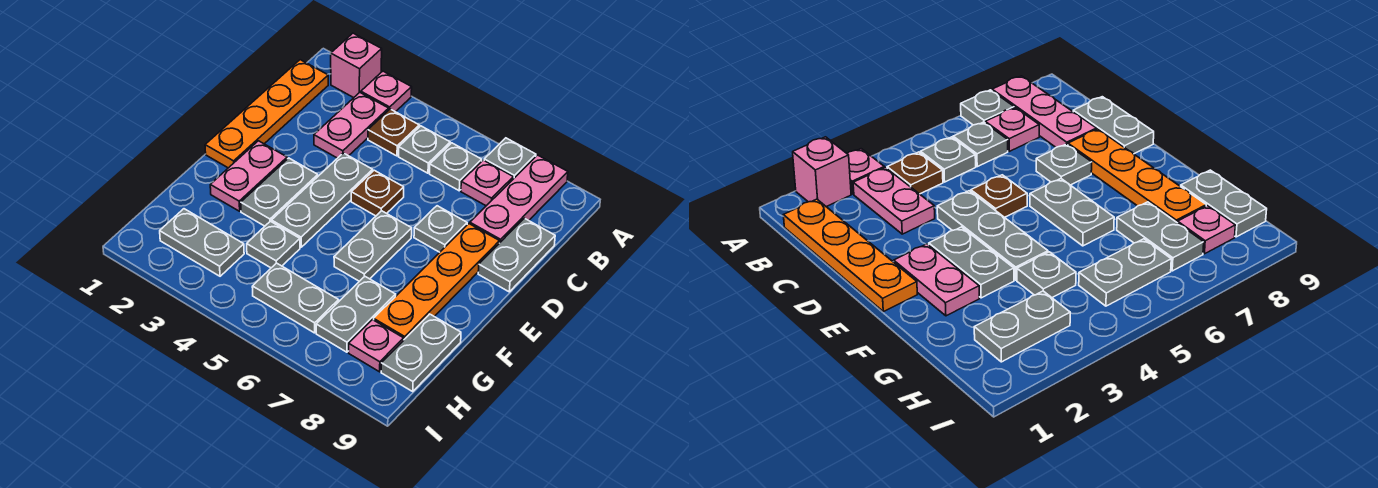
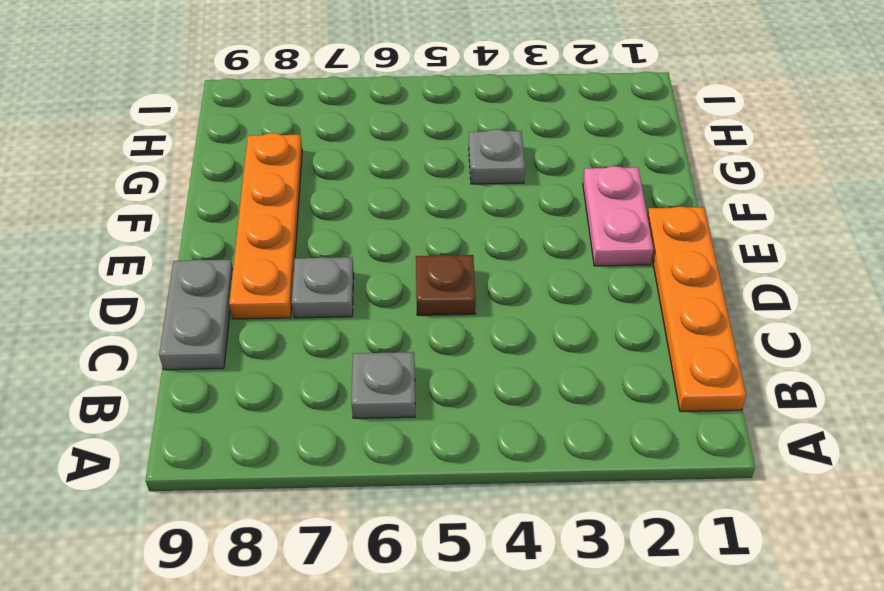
none -> pink 1x1 brick [331,33,382,98]
none -> pink 1x1 plate [361,71,412,112]
none -> grey 1x1 plate [484,138,536,179]

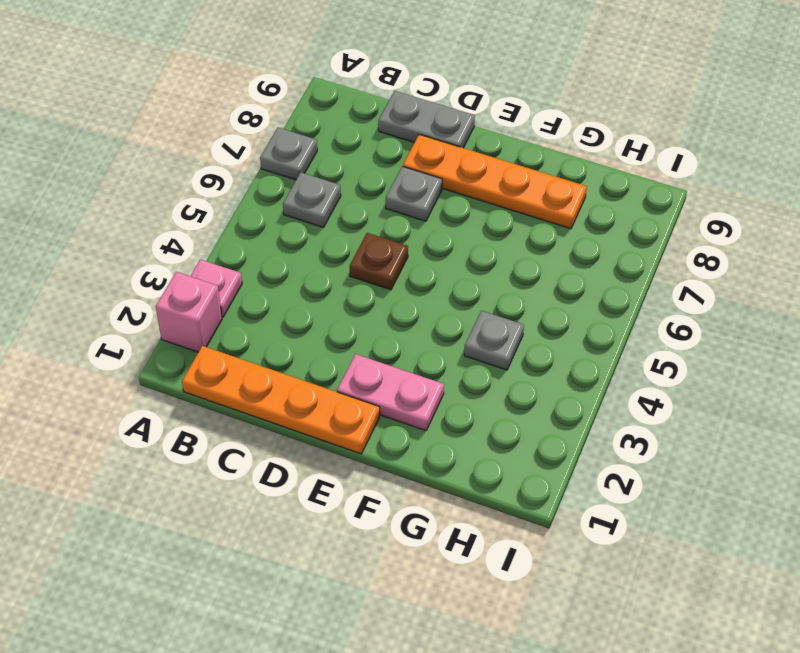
none -> pink 1x3 plate [470,155,568,242]
none -> pink 1x2 plate [314,92,389,158]
none -> brown 1x1 plate [368,109,419,156]

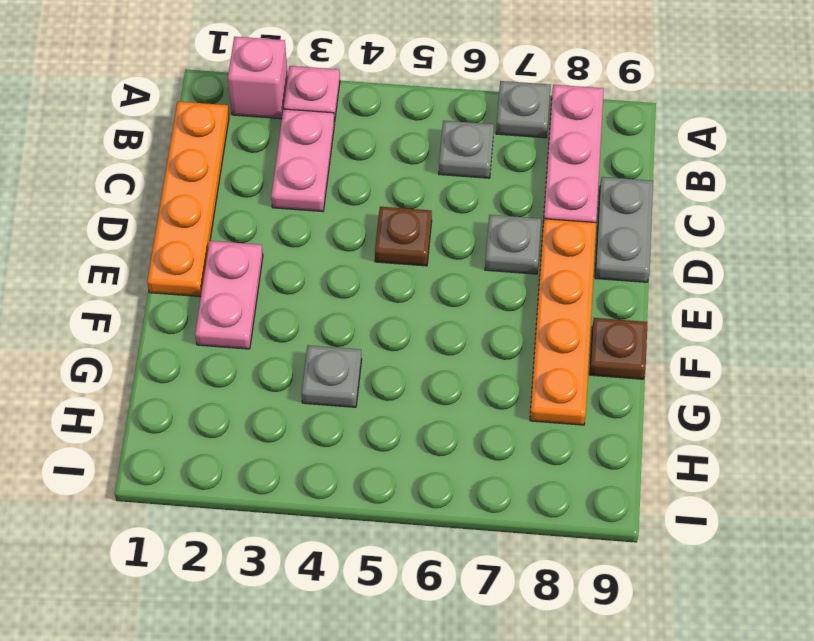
brown 1x1 plate [590,318,648,379] -> brown 1x1 plate moved to [368,109,419,156]
none -> grey 1x1 plate [399,126,450,173]
none -> pink 1x1 plate [461,160,513,206]
none -> grey 1x3 plate [272,153,373,247]

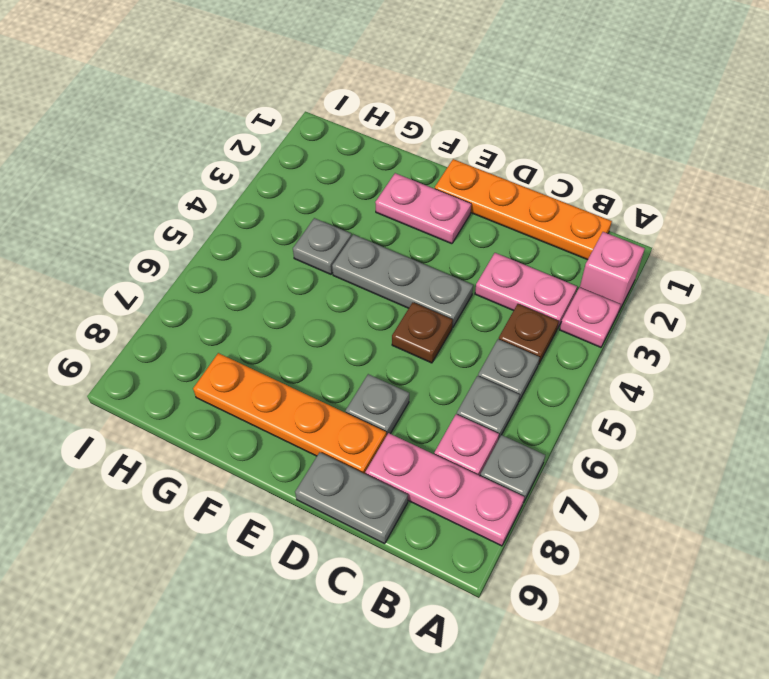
none -> grey 1x2 plate [241,158,318,226]
none -> grey 1x2 plate [334,211,412,281]
none -> grey 1x2 plate [316,277,396,352]

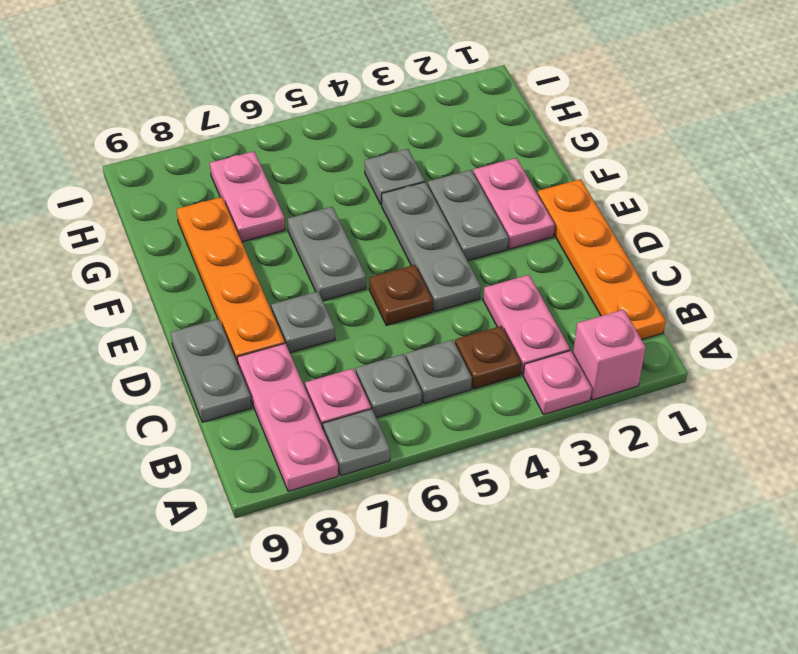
pink 1x2 plate [210,151,285,242] -> grey 1x2 plate [316,277,396,352]
none -> grey 1x2 plate [381,314,461,391]
none -> grey 1x2 plate [160,209,244,276]
none -> grey 1x2 plate [252,263,339,333]

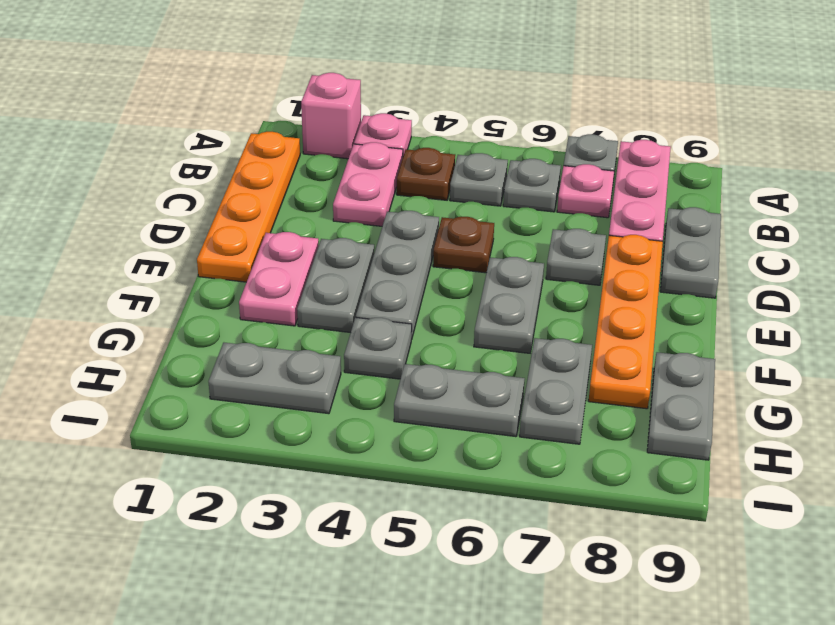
none -> pink 1x1 plate [349,320,404,372]

